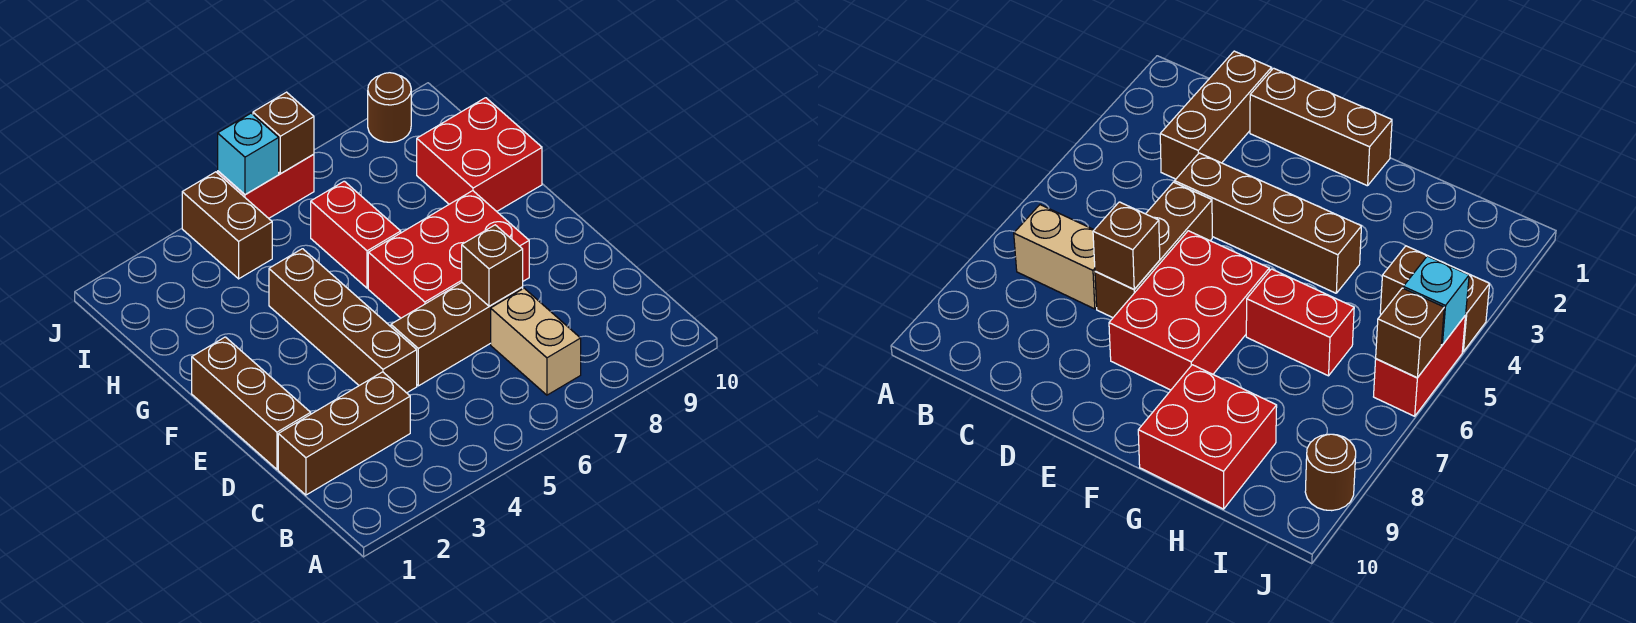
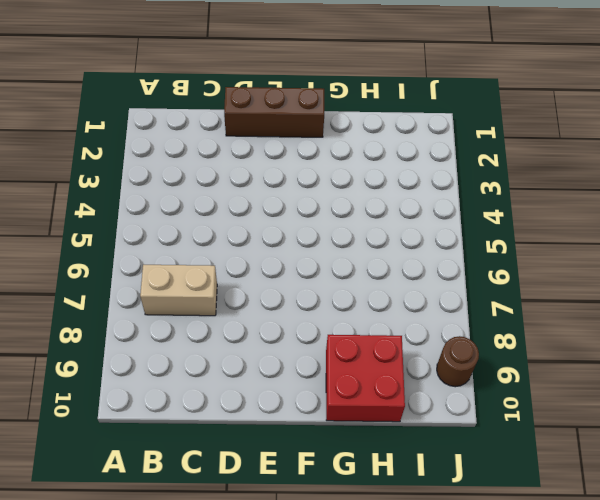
none -> brown 1x3 brick [278,372,410,495]
none -> brown 1x4 brick [269,249,417,393]
none -> brown 1x3 brick [391,283,523,386]

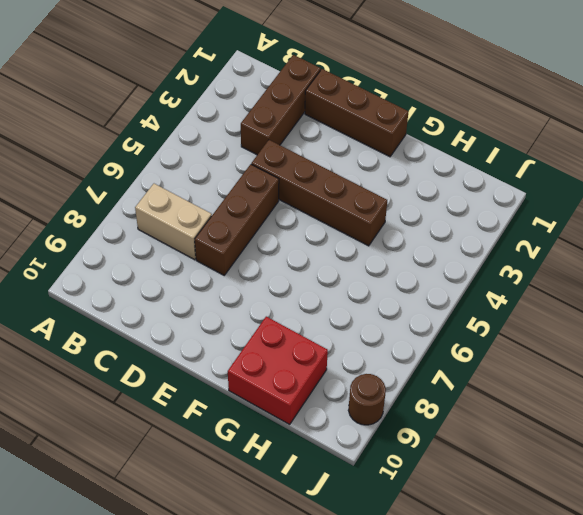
none -> red 2x3 brick [368,191,529,318]
none -> red 1x2 brick [311,181,401,288]
none -> brown 1x2 brick [182,172,272,279]

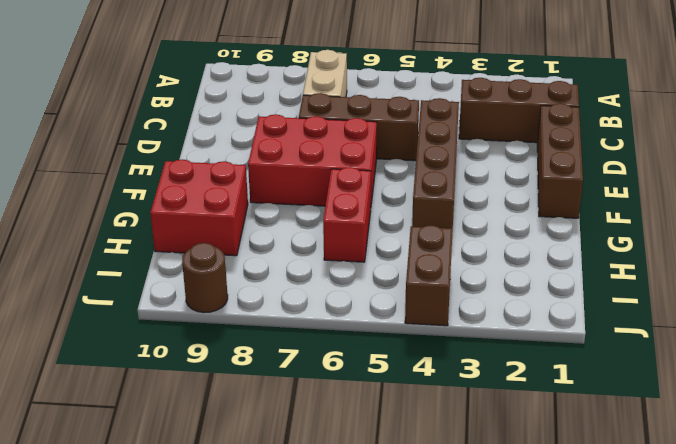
none -> red 1x2 brick [218,154,314,218]
none -> brown 1x1 brick [462,225,523,306]
none -> cyan 1x1 brick [218,113,279,195]

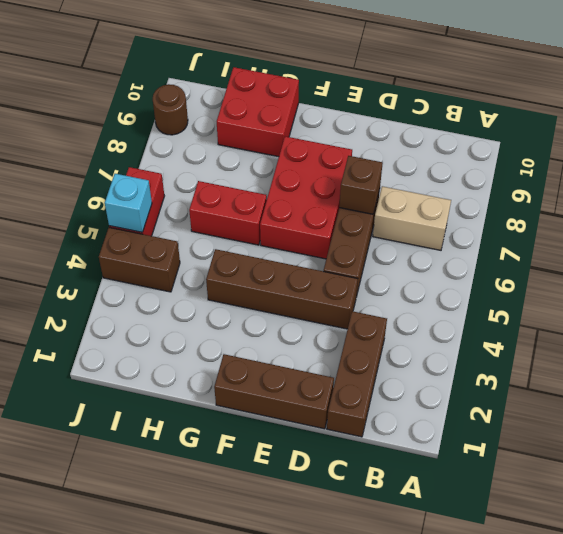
none -> brown 1x1 brick [253,92,314,174]

